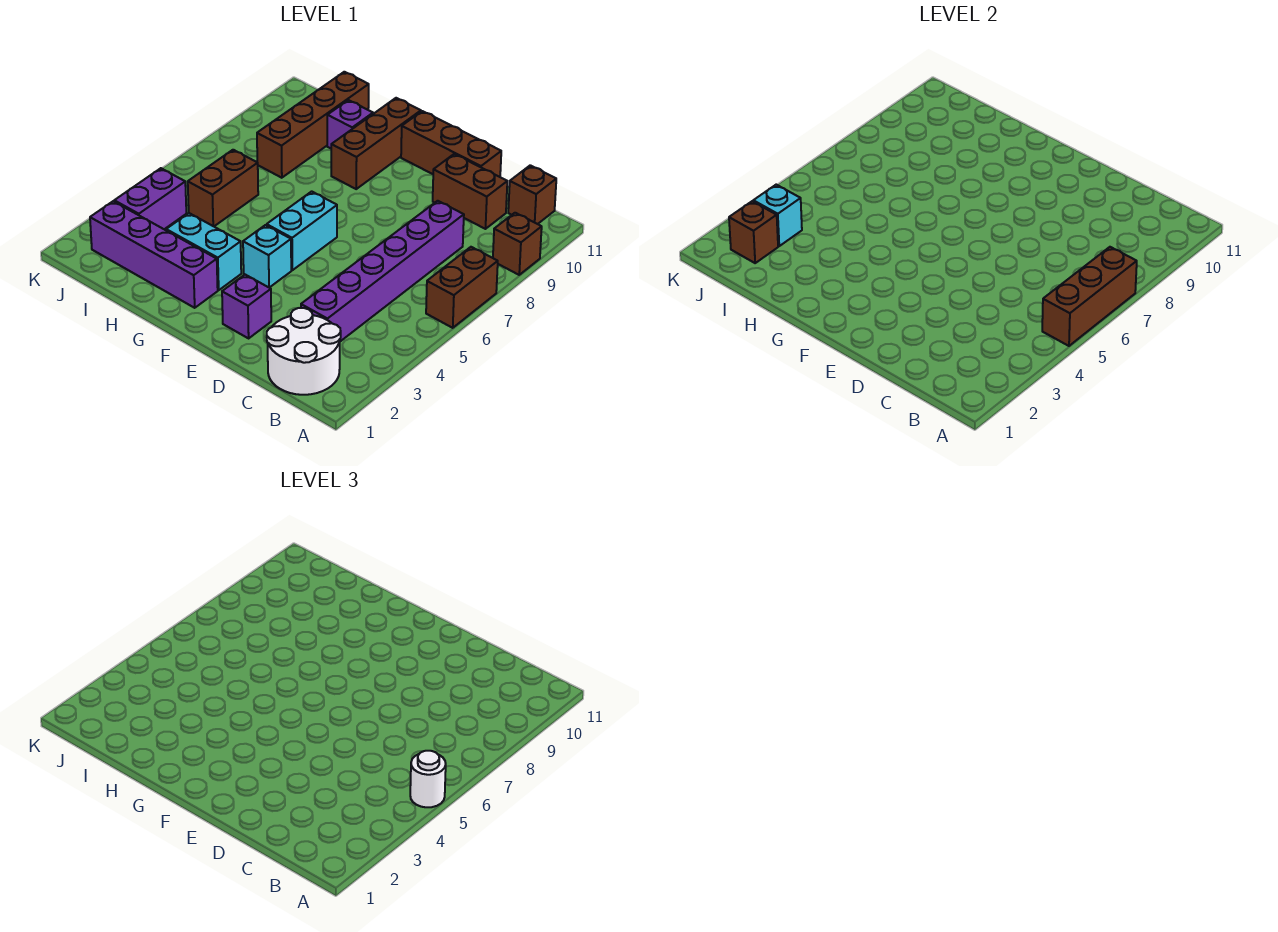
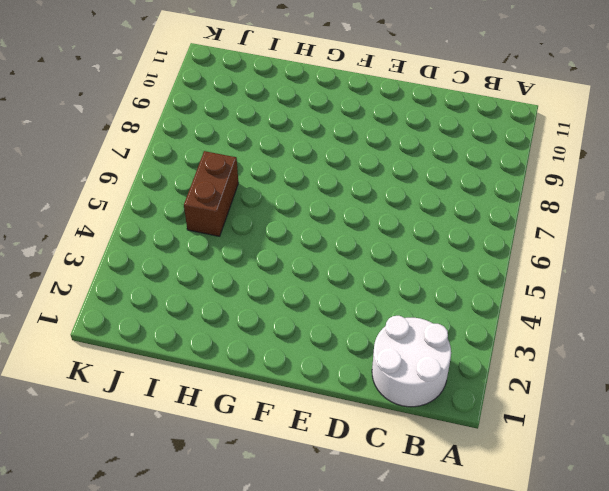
none -> brown 1x2 brick [426,247,498,328]
none -> brown 1x1 brick [493,213,542,275]
none -> brown 1x1 brick [508,165,556,224]

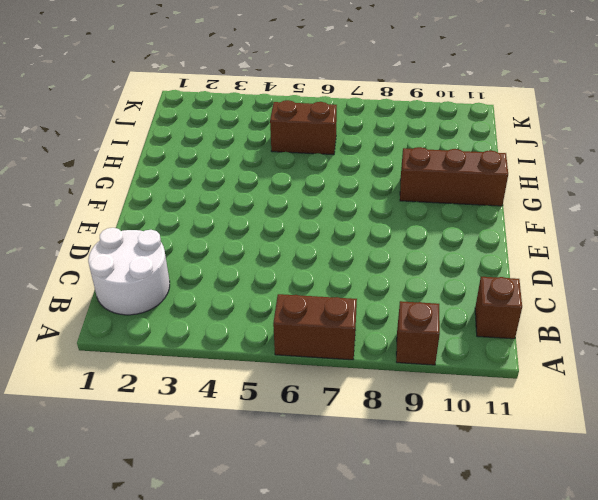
none -> purple 1x6 brick [301,201,464,341]
none -> brown 1x2 brick [433,154,507,229]
none -> brown 1x3 brick [401,111,501,177]

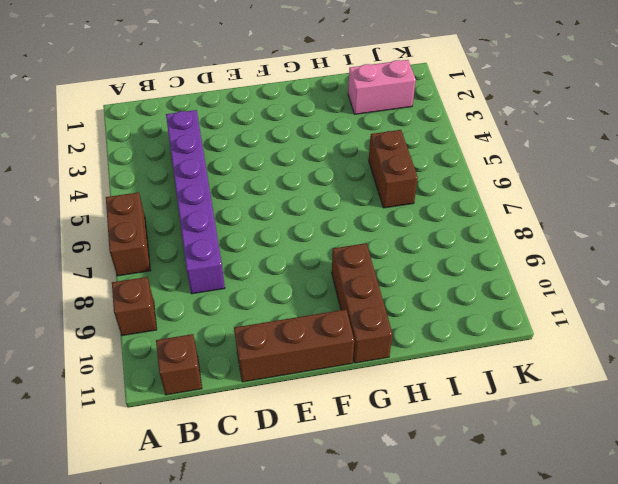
pink 1x2 brick [348,60,416,114] -> purple 1x4 brick [90,201,218,308]
none -> white 2x2 round brick [267,308,341,395]
none -> brown 1x2 brick [433,154,507,229]
none -> purple 1x1 brick [222,275,271,338]

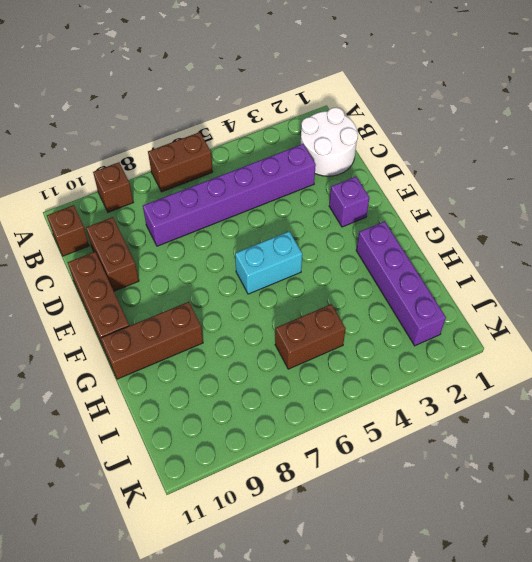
none -> cyan 1x1 brick [243,225,291,288]
none -> cyan 1x2 brick [166,213,241,290]
none -> purple 1x1 brick [327,100,373,148]

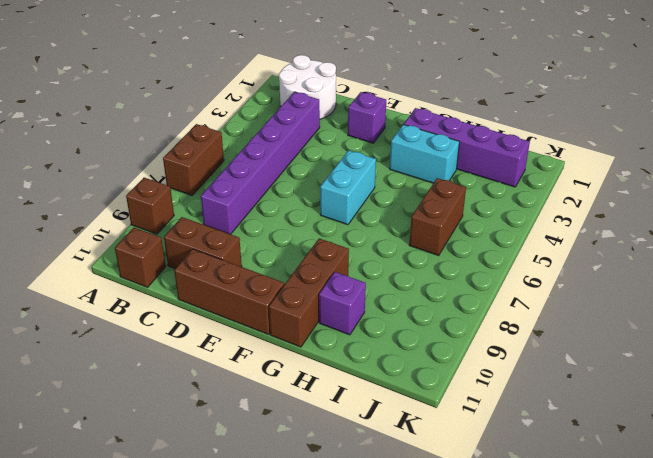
none -> cyan 1x1 brick [243,225,291,288]
none -> brown 1x4 brick [257,72,369,178]
none -> purple 1x2 brick [114,168,186,229]

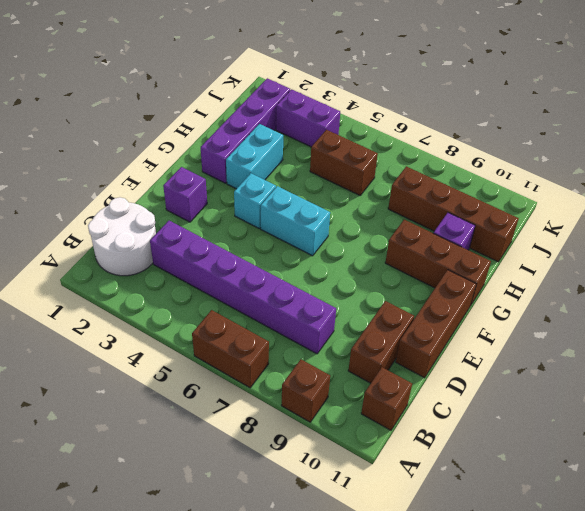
none -> brown 1x3 brick [1042,247,1137,346]
none -> brown 1x1 brick [729,201,778,263]
none -> cyan 1x1 brick [753,185,802,246]

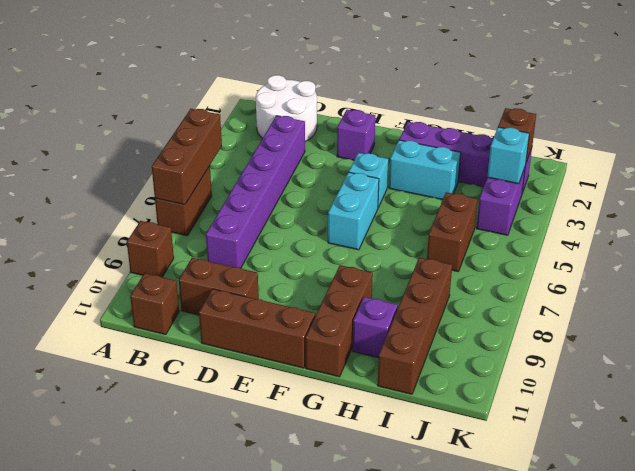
none -> white 1x1 round brick [410,751,446,807]

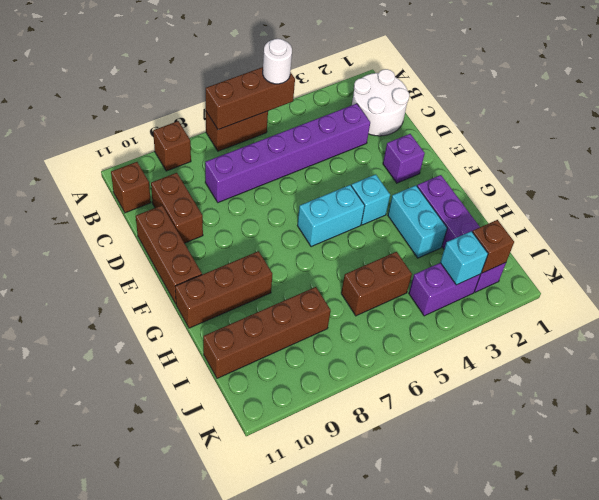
none -> purple 1x1 brick [327,100,373,148]

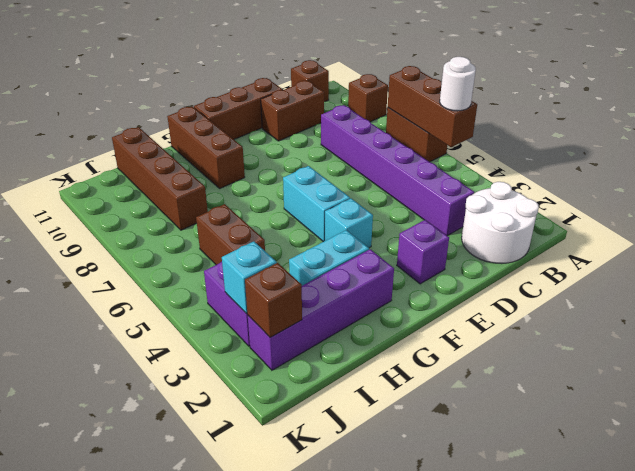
none -> purple 1x1 brick [327,100,373,148]

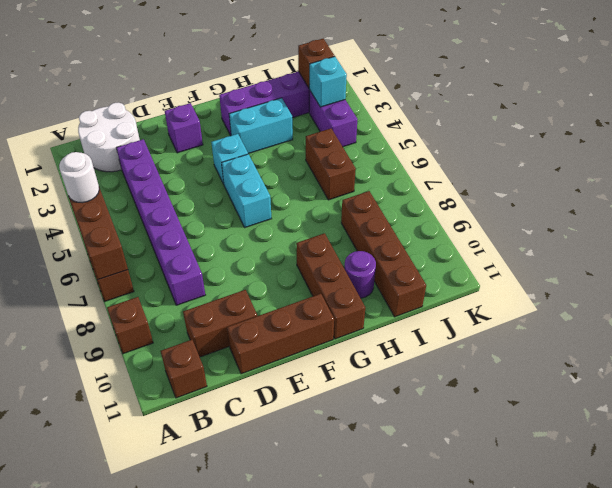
purple 1x1 round brick [344,251,376,298] -> purple 1x1 brick [327,100,373,148]

